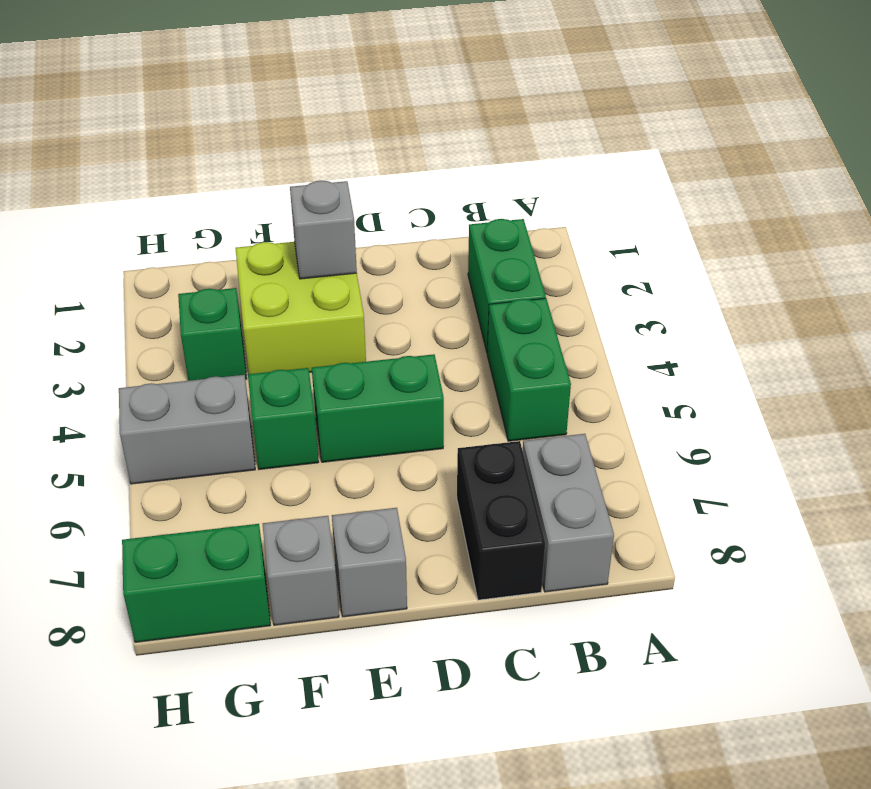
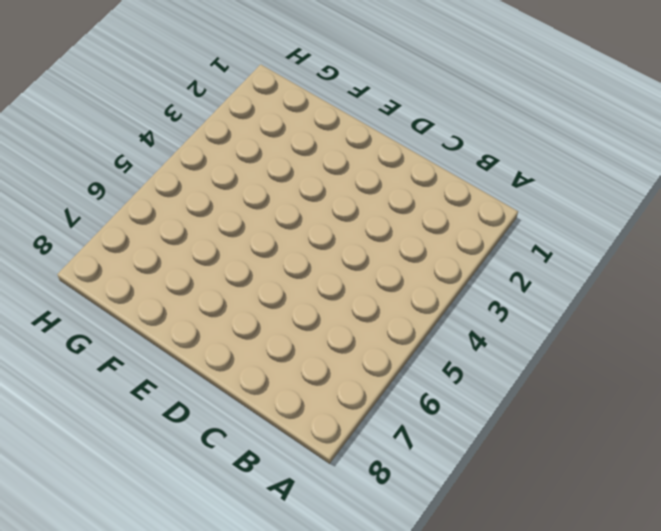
none -> green 1x2 brick [468,219,546,352]
none -> green 1x2 brick [487,298,571,441]
none -> grey 1x2 brick [523,434,614,592]

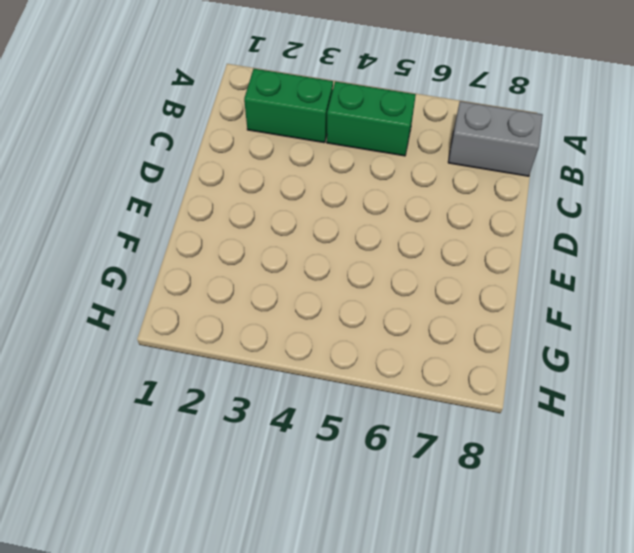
none -> black 1x2 brick [457,441,545,600]
none -> green 1x2 brick [312,354,444,462]
none -> lime 2x2 brick [235,242,366,374]

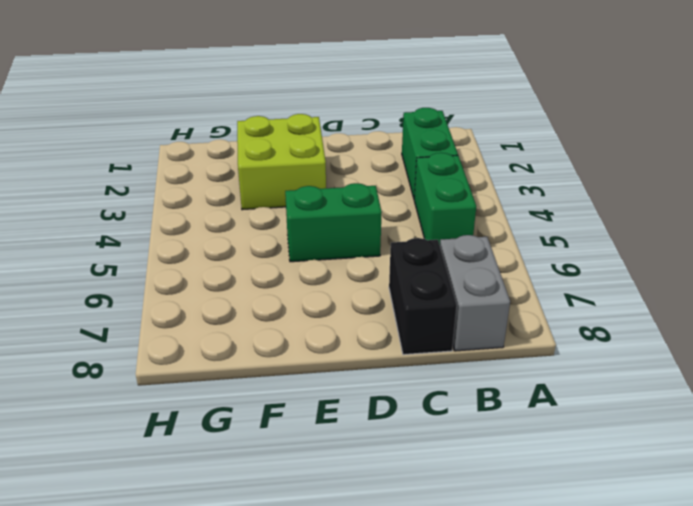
none -> grey 1x1 brick [332,508,407,617]
none -> green 1x1 brick [248,368,318,469]
none -> grey 1x1 brick [263,516,339,625]

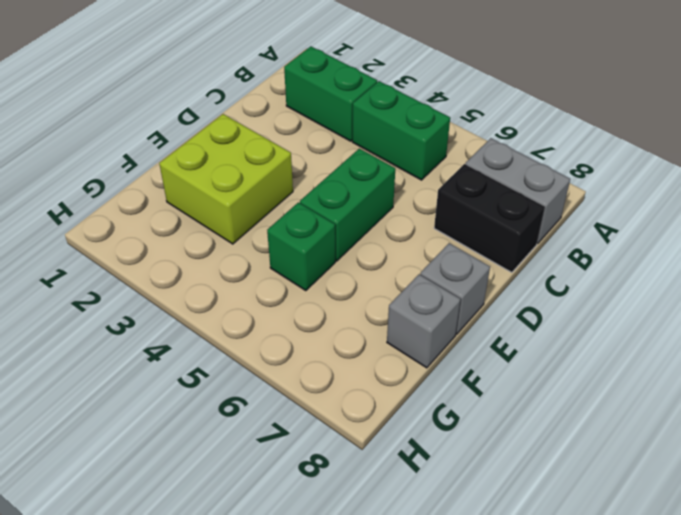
none -> green 1x1 brick [178,288,247,381]
none -> grey 1x2 brick [119,375,255,484]
none -> green 1x2 brick [122,524,270,642]

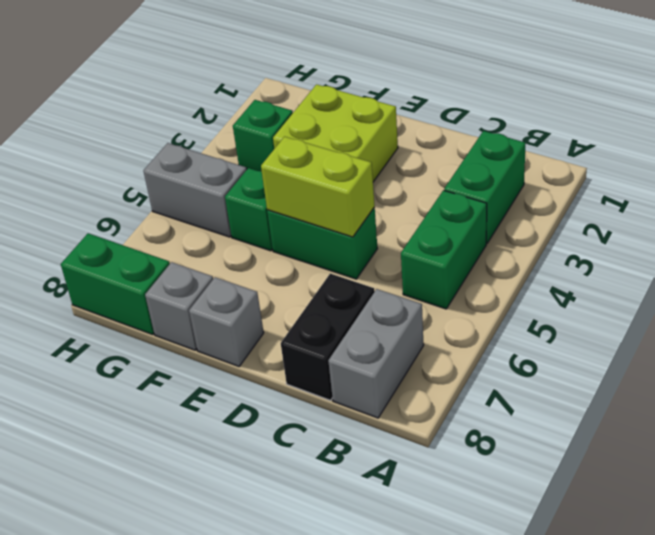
lime 1x2 brick [261,137,375,237] -> none
none -> grey 1x1 brick [290,181,357,279]

